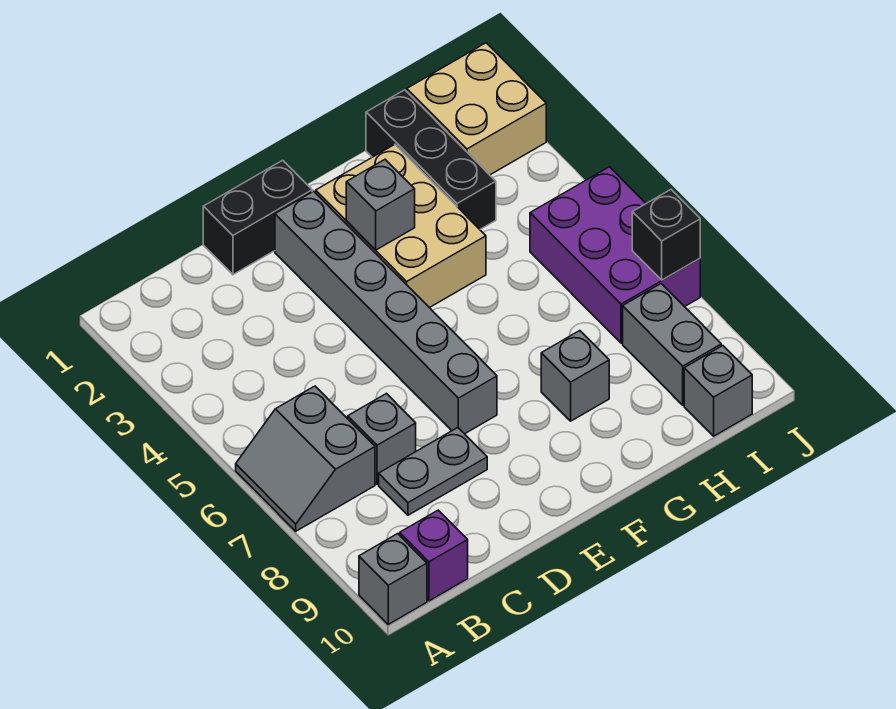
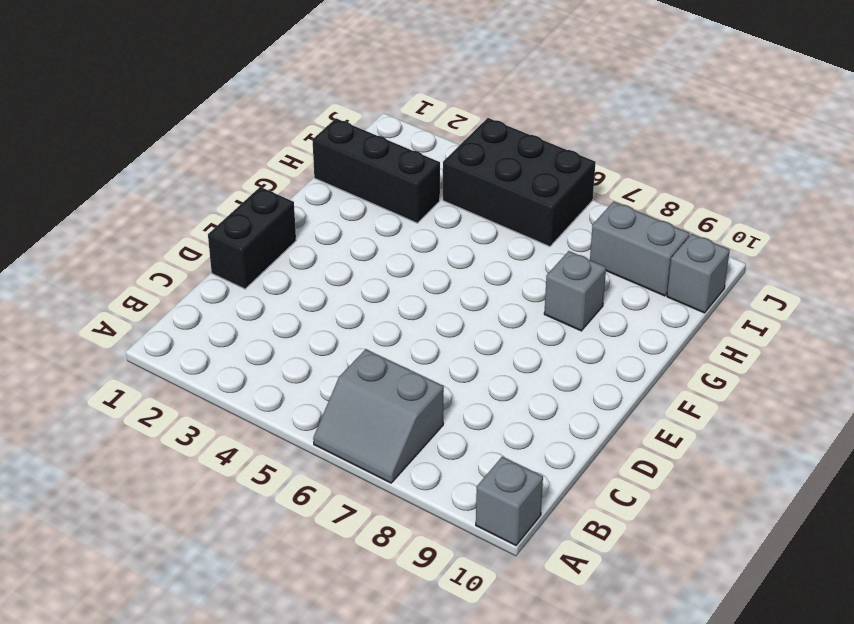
black 2x3 brick [443,118,596,246] -> purple 2x3 brick [530,167,700,343]
none -> purple 1x1 brick [400,510,468,601]
none -> grey 1x1 brick [348,394,416,484]
none -> grey 1x2 plate [379,428,487,515]

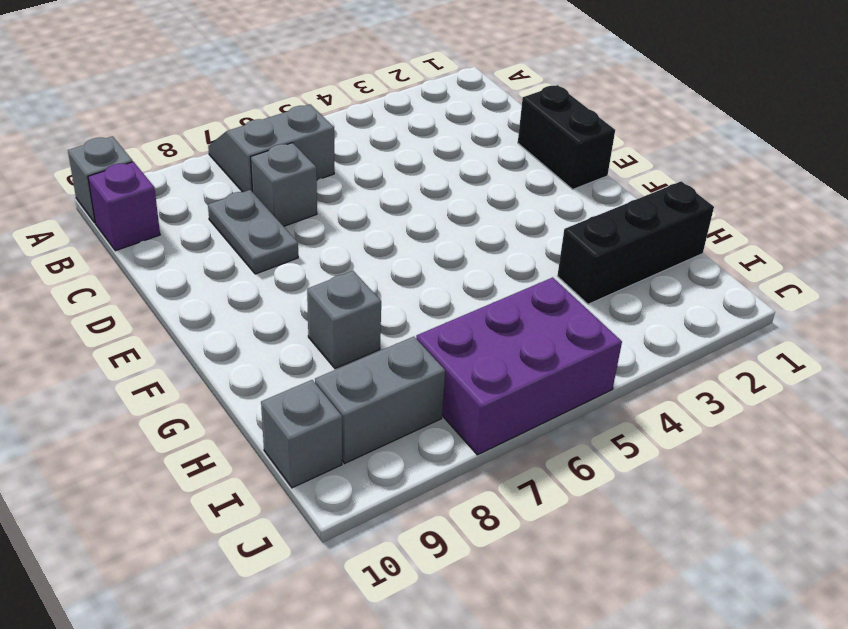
none -> grey 1x6 brick [275,191,497,434]
none -> tan 2x3 brick [316,145,486,308]
none -> tan 2x2 brick [407,43,546,175]

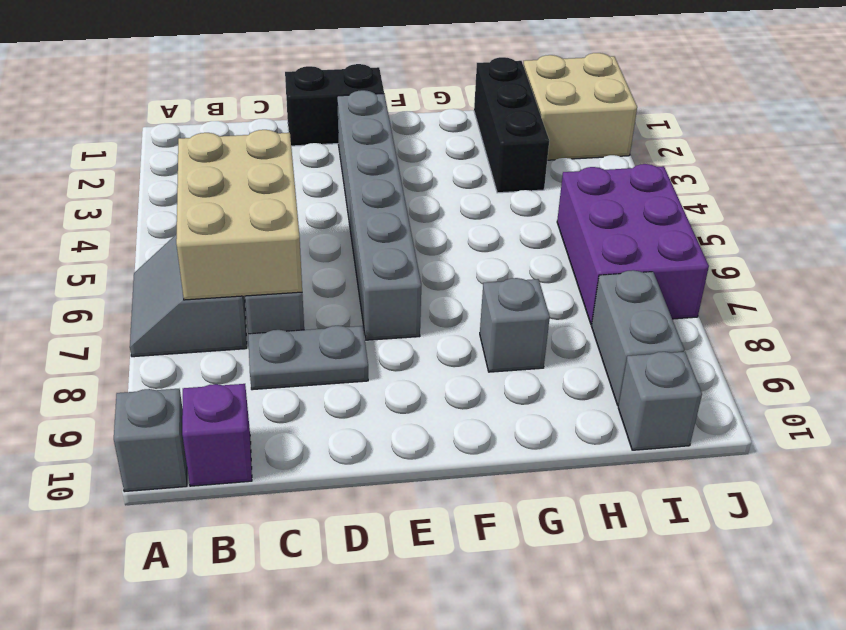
tan 2x3 brick [176,130,302,300] -> tan 2x3 brick moved to [316,145,486,308]
none -> grey 1x1 brick [346,160,415,250]
none -> black 1x1 brick [632,190,700,280]

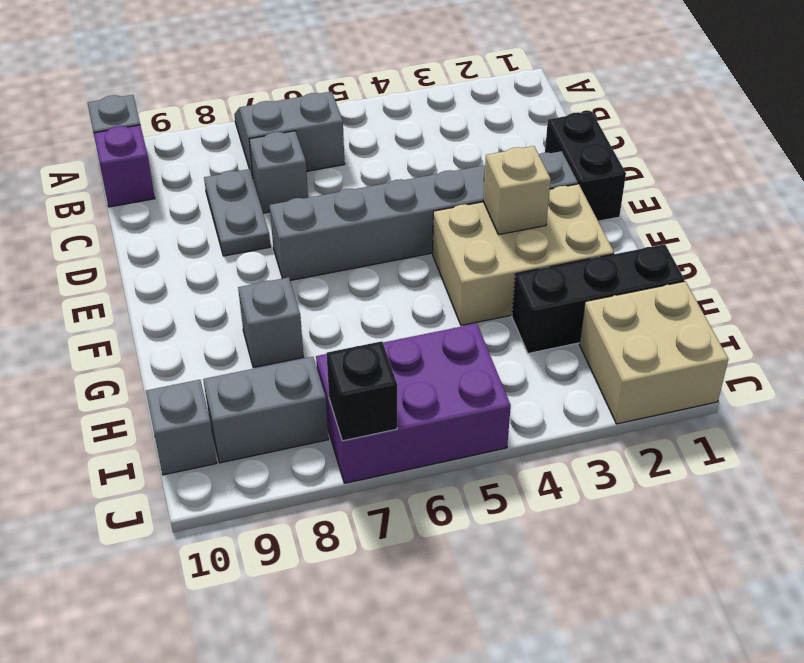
tan 1x1 brick [483,146,551,235] -> grey 1x1 brick [346,160,415,250]

